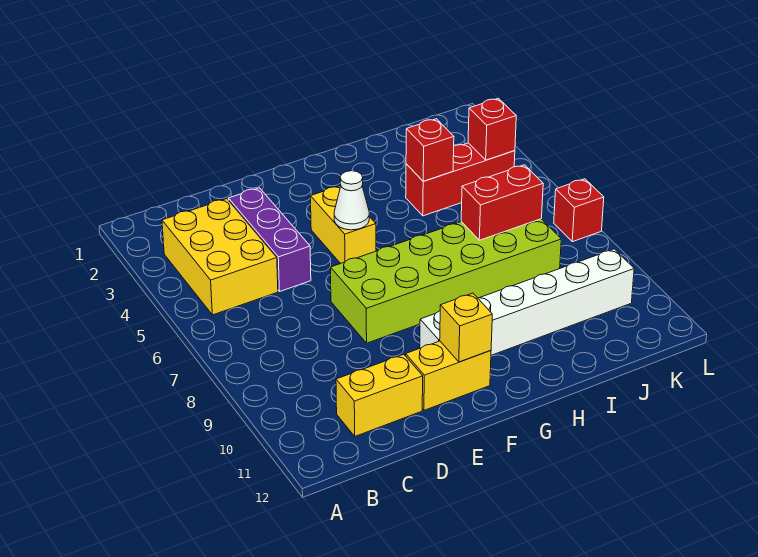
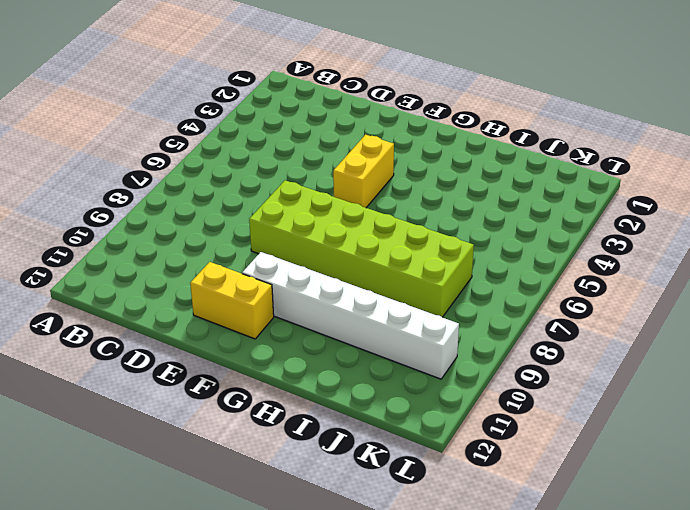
none -> yellow 2x3 brick [162,199,278,315]
none -> yellow 1x2 brick [336,354,423,436]
none -> purple 1x3 brick [228,188,311,291]

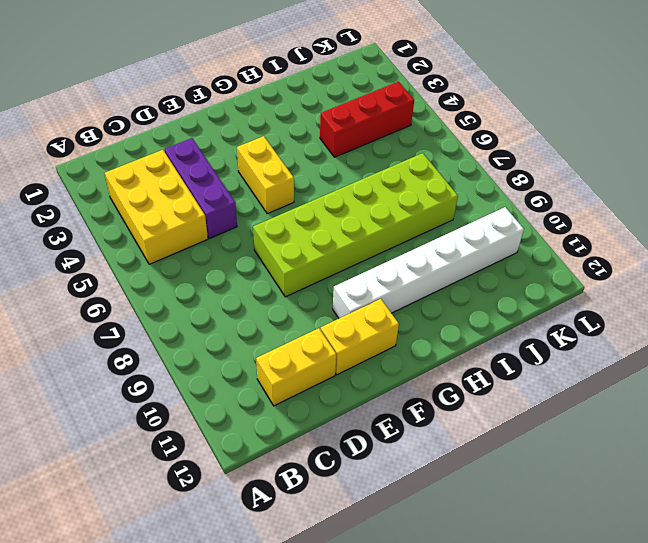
none -> red 1x1 brick [554,179,604,242]
none -> white 1x1 cone [334,171,369,230]
none -> yellow 1x1 brick [440,293,492,362]

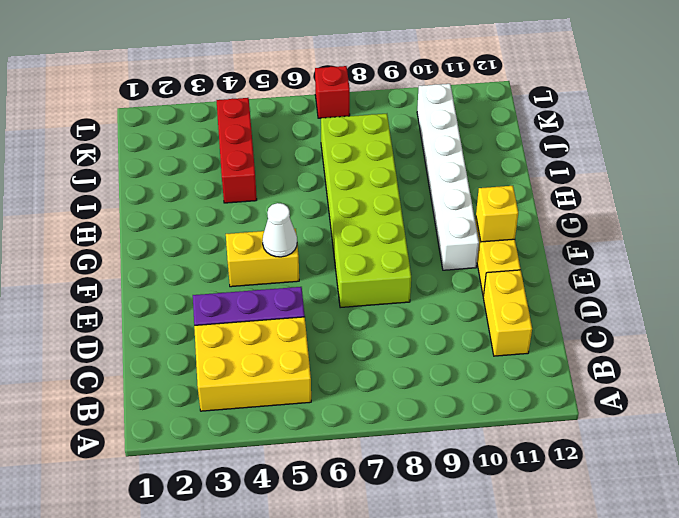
none -> red 1x1 brick [406,119,454,181]
none -> red 1x2 brick [461,165,543,240]
none -> red 1x1 brick [468,98,516,160]

